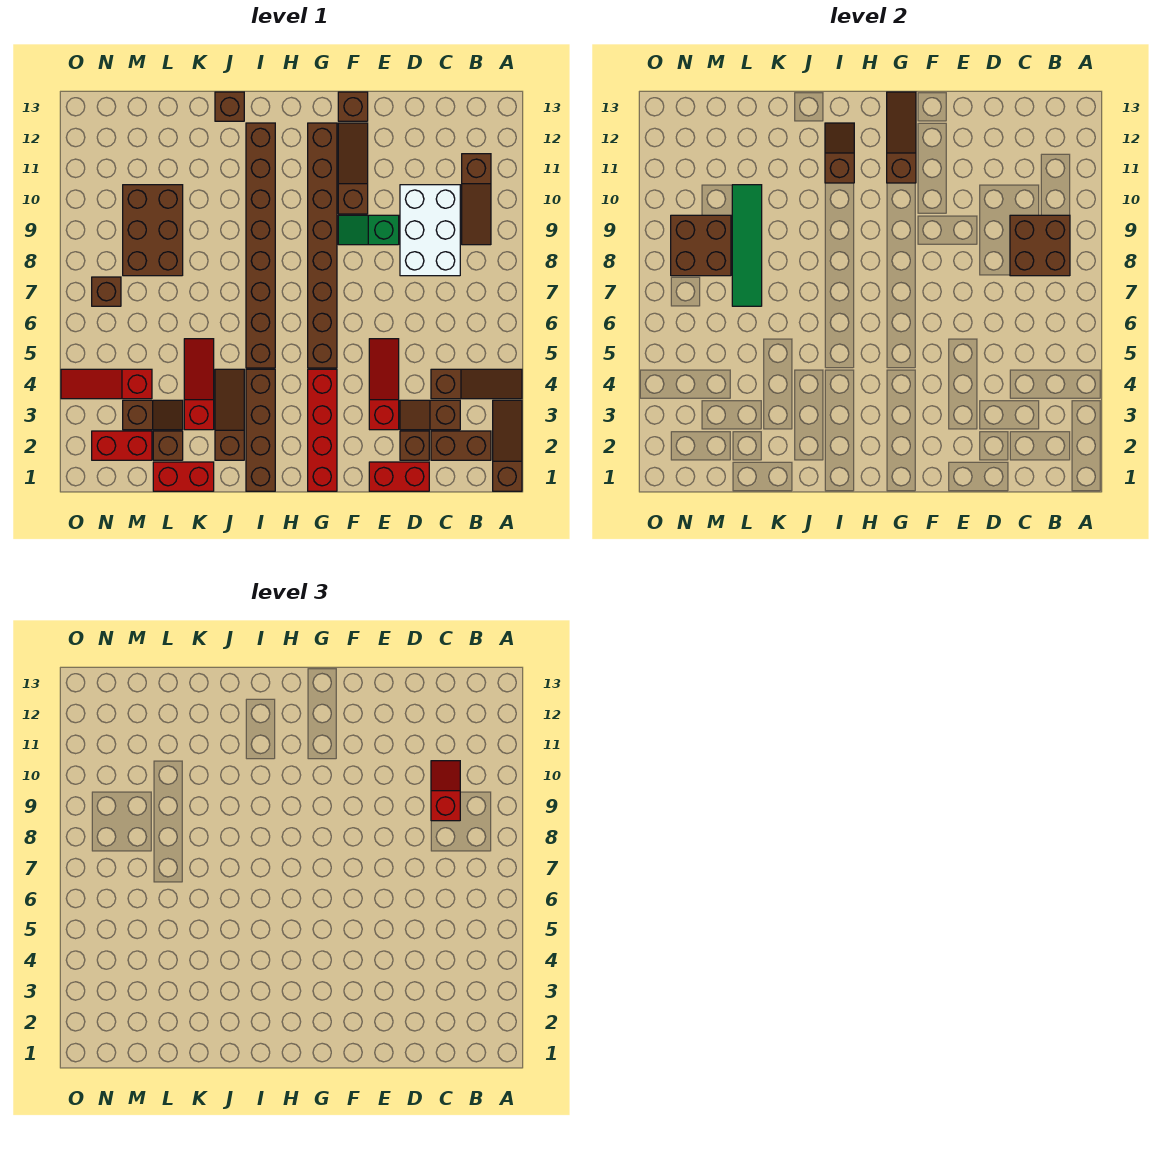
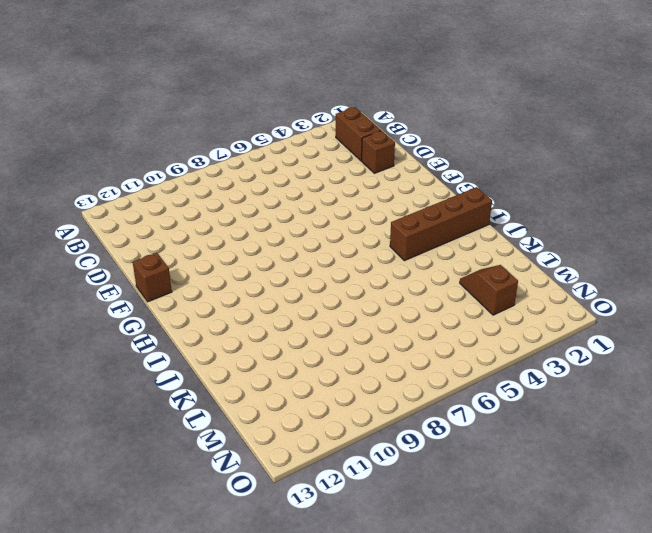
none -> brown 1x3 slope [493,400,522,491]
none -> brown 1x3 slope [431,369,522,399]
none -> brown 1x3 slope [462,154,491,245]
none -> brown 1x2 slope [400,400,460,430]

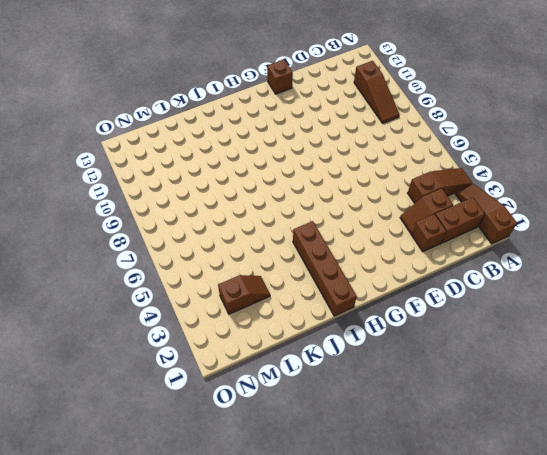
none -> white 2x3 brick [400,185,460,276]
none -> red 1x2 brick [369,462,429,491]
none -> red 1x3 slope [369,339,399,430]
none -> green 1x2 slope [338,215,399,245]

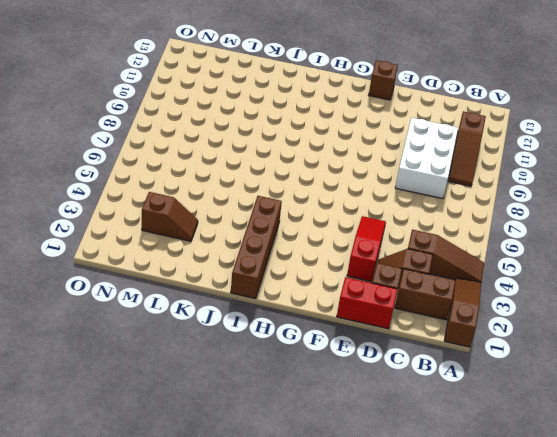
none -> green 1x2 slope [338,215,399,245]
none -> brown 1x3 slope [338,123,368,214]
none -> red 1x4 brick [308,369,337,491]
none -> brown 1x8 brick [308,123,337,368]

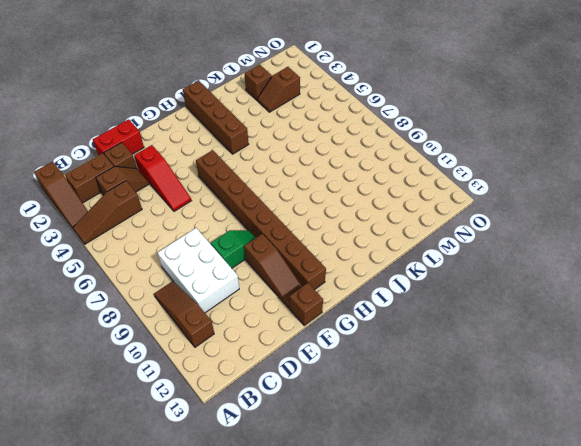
none -> red 1x4 brick [308,369,337,491]
none -> brown 1x8 brick [246,123,275,368]
none -> brown 1x3 slope [215,369,244,460]
none -> brown 1x1 brick [215,92,244,121]

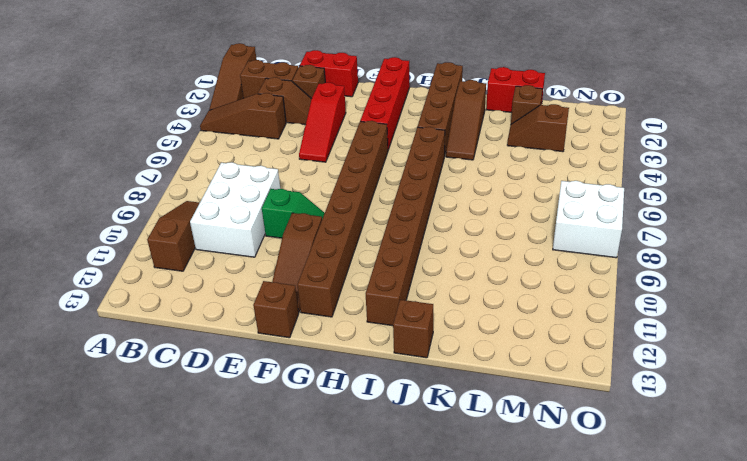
white 2x2 brick [553,181,624,258] -> brown 1x1 brick [92,277,121,306]
none -> red 1x3 slope [184,339,214,430]
none -> brown 2x3 brick [123,185,183,276]
none -> red 1x2 brick [92,431,152,460]
none -> red 1x3 slope [61,369,152,399]

